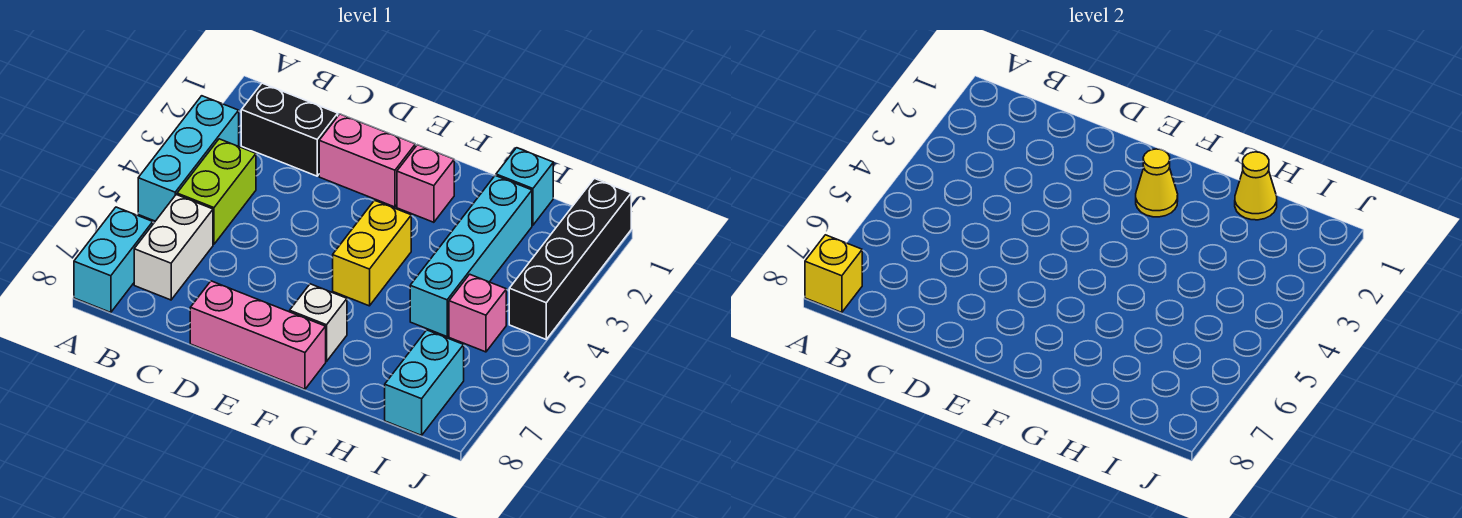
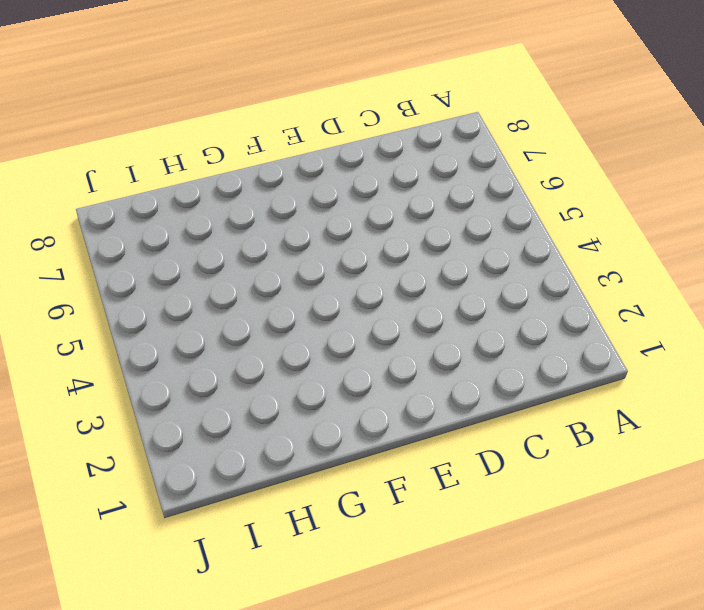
none -> cyan 1x3 brick [138,96,239,221]
none -> cyan 1x2 brick [74,207,153,313]
none -> black 1x2 brick [241,83,338,176]

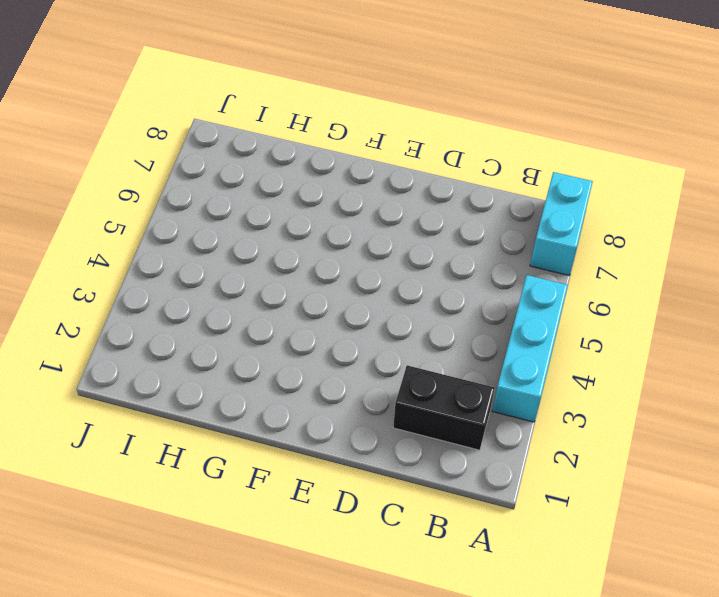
none -> lime 1x2 brick [177,139,256,244]
none -> white 1x2 brick [134,195,213,300]
none -> pink 1x2 brick [319,114,415,207]

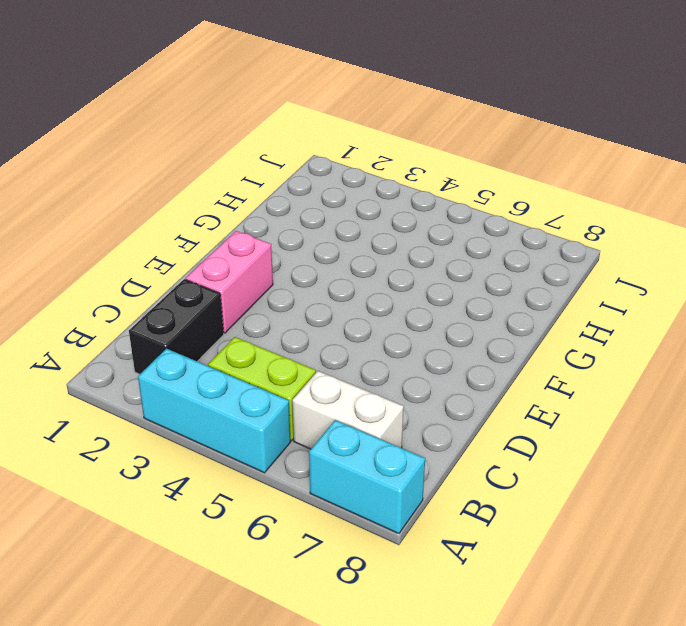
none -> pink 1x3 brick [190,281,326,389]
none -> pink 1x1 brick [397,145,454,222]
none -> yellow 1x2 brick [333,200,411,306]

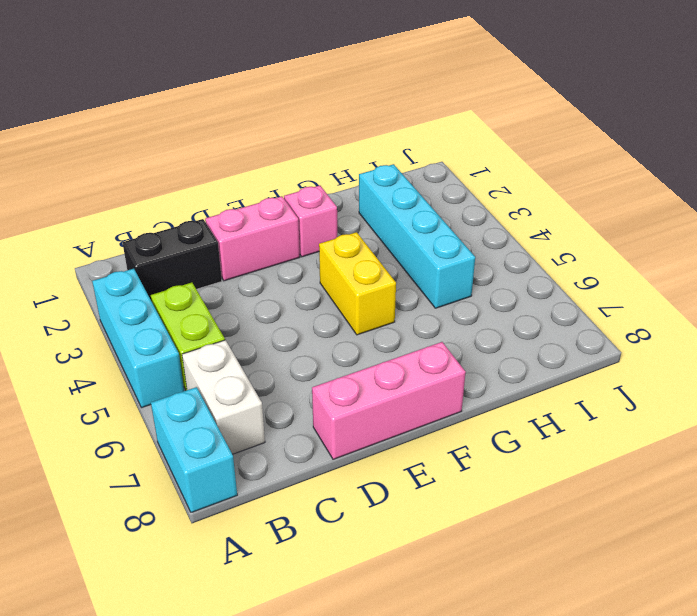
none -> white 1x1 brick [290,284,347,362]
none -> cyan 1x1 brick [496,148,553,225]
none -> pink 1x1 brick [449,274,506,352]

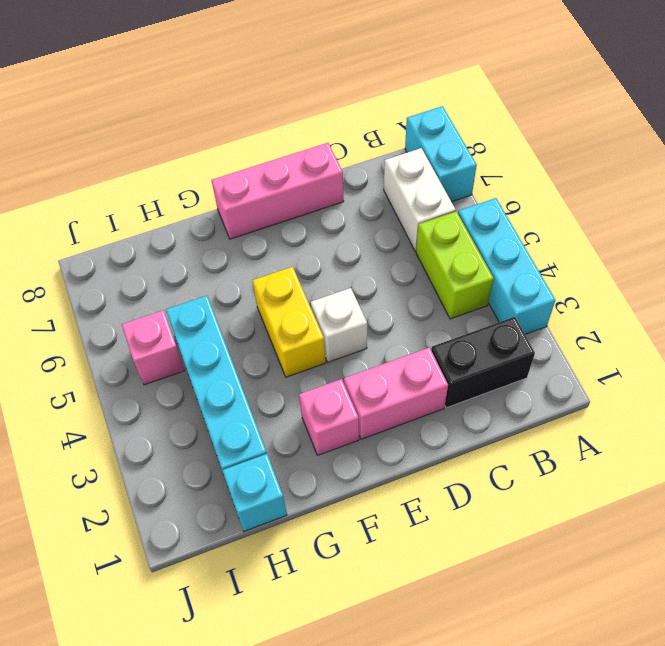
white 1x1 brick [311,288,367,362] -> white 1x1 brick moved to [290,284,347,362]
none -> cyan 1x2 brick [385,330,464,435]
none -> black 1x4 brick [509,178,631,339]
none -> yellow 1x1 brick [805,235,862,313]

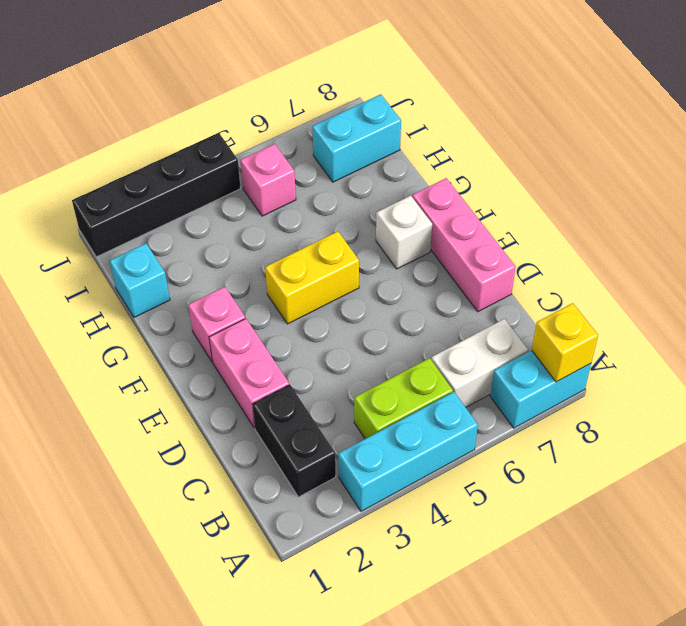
none -> cyan 1x4 brick [410,176,532,336]
none -> yellow 1x1 cone [1136,149,1178,217]
none -> yellow 1x1 cone [1235,152,1277,220]

